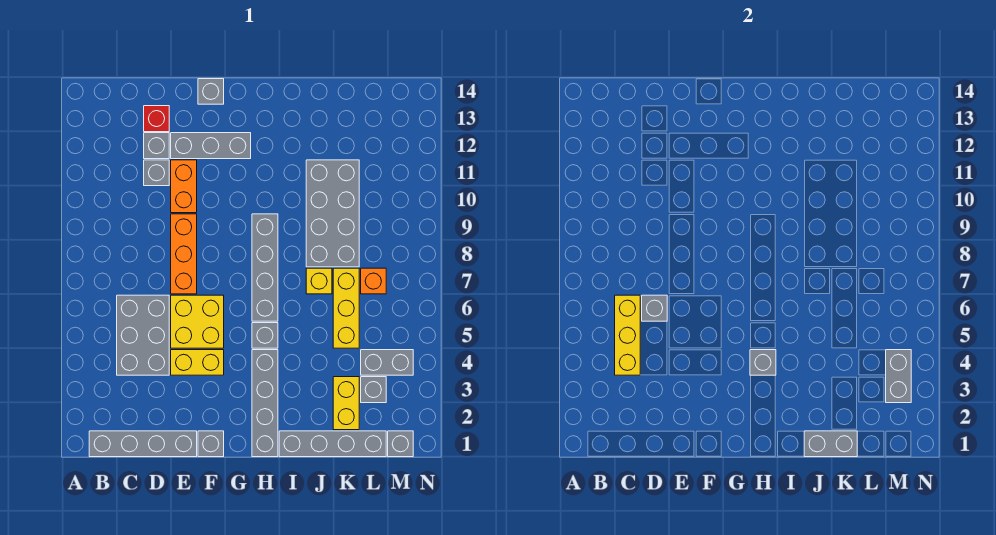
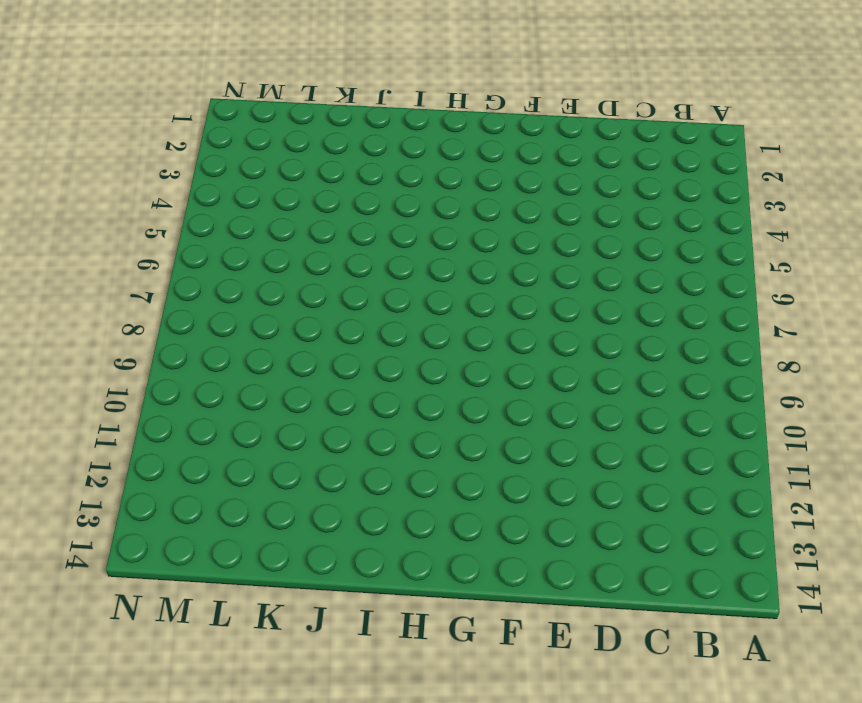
none -> grey 1x4 brick [89,431,197,457]
none -> grey 2x3 brick [117,295,169,375]
none -> grey 1x1 brick [144,160,169,186]

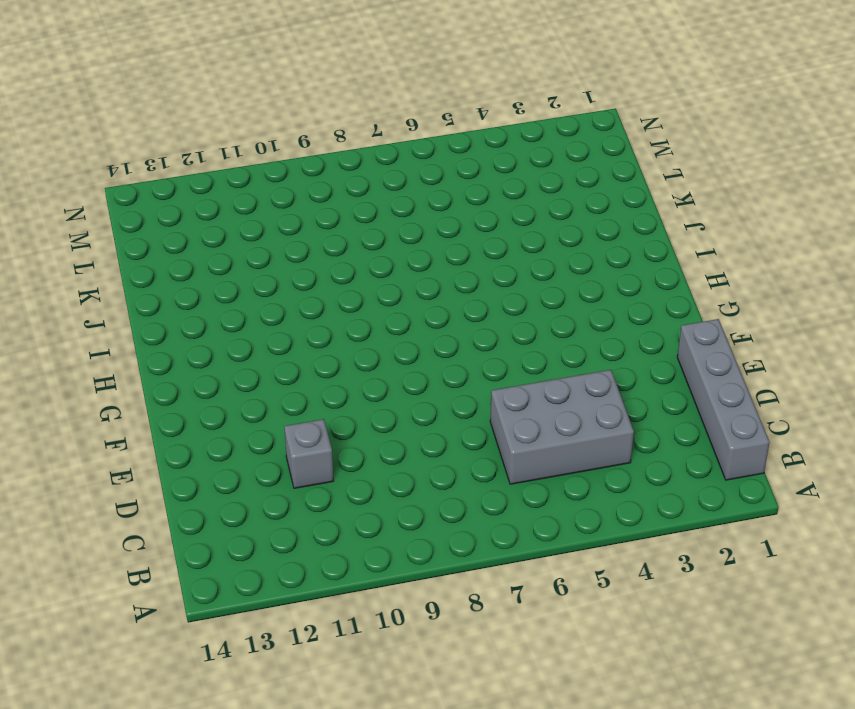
none -> grey 1x1 brick [144,133,169,159]
none -> red 1x1 brick [144,106,169,132]
none -> yellow 1x2 brick [171,350,224,375]

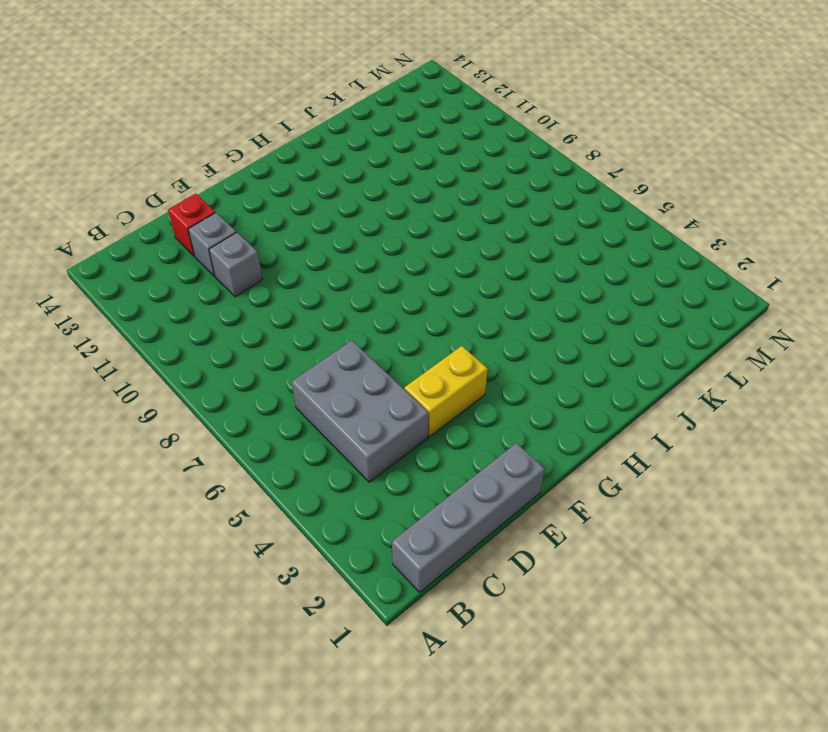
none -> yellow 2x2 brick [171,295,224,348]
none -> orange 1x3 brick [171,214,197,294]
none -> orange 1x2 brick [171,160,197,213]

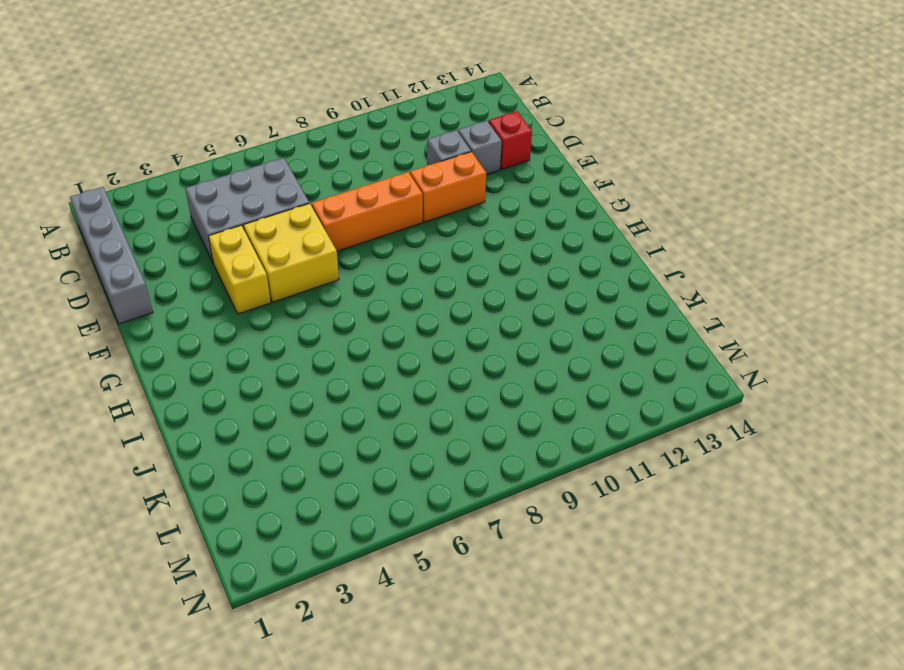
none -> grey 1x3 brick [171,133,251,159]
none -> grey 1x1 brick [198,431,224,457]
none -> grey 1x1 brick [198,79,224,104]

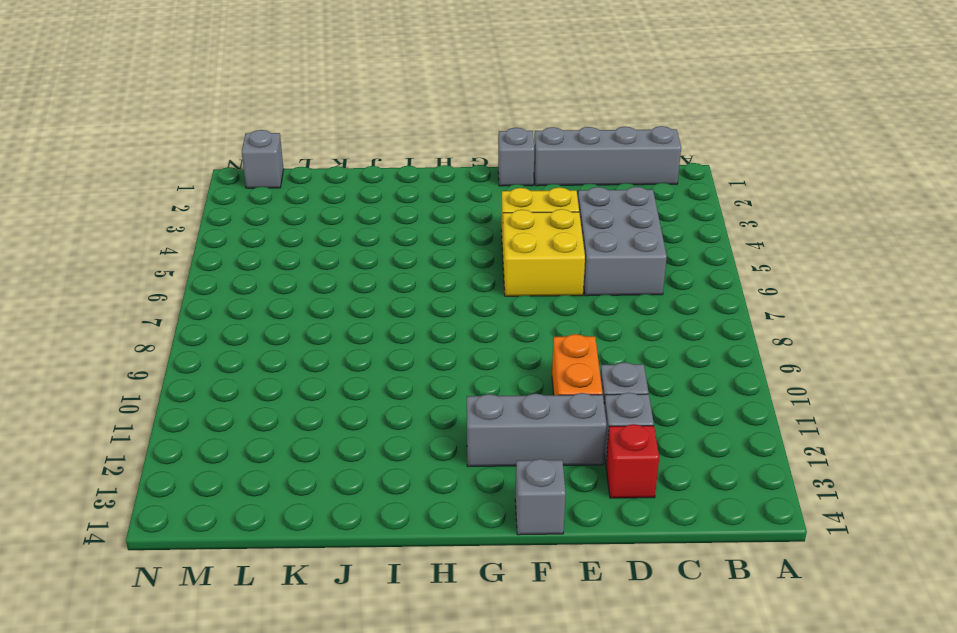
none -> orange 1x3 brick [171,214,197,294]
none -> grey 1x4 brick [252,350,278,457]
none -> grey 1x1 brick [252,323,278,348]

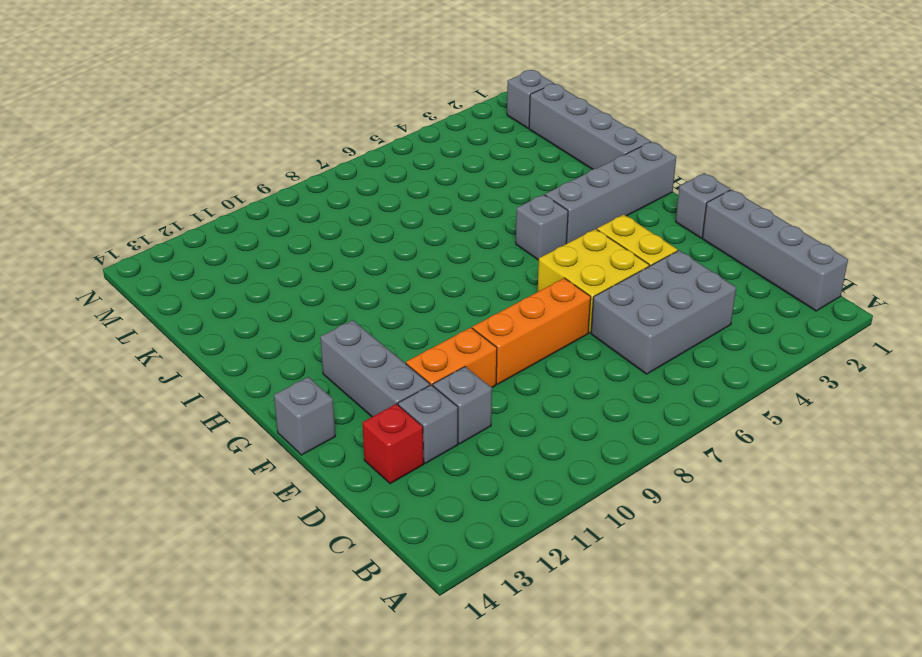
none -> grey 1x4 brick [252,214,278,321]
none -> yellow 1x1 brick [306,268,332,294]
none -> grey 2x4 brick [306,160,359,267]

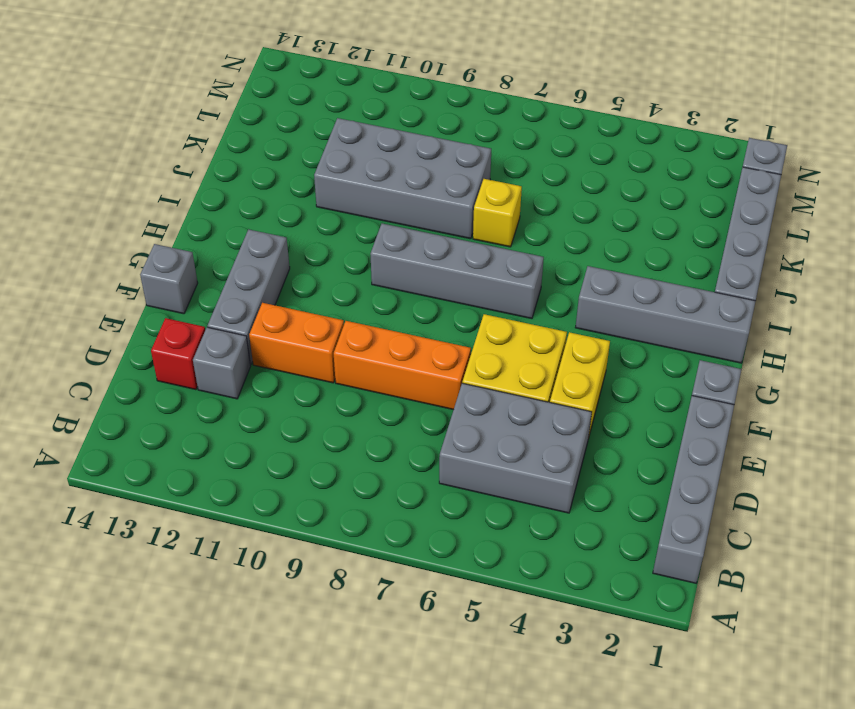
none -> grey 1x1 brick [144,160,169,186]
none -> grey 1x1 brick [252,323,278,348]
none -> yellow 1x2 brick [333,377,359,430]

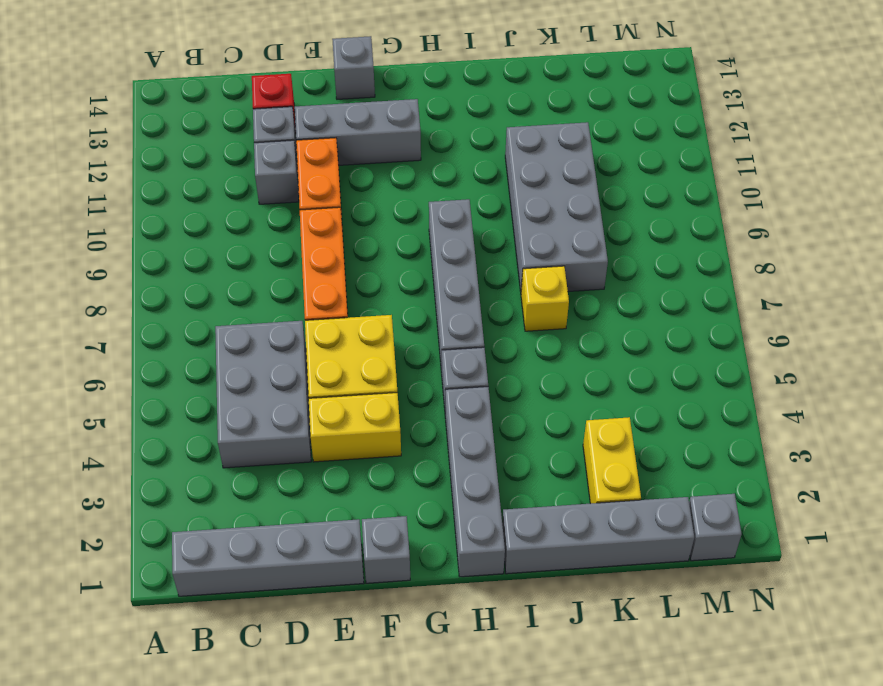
none -> yellow 1x3 brick [333,268,359,348]
none -> grey 1x1 brick [361,377,386,403]
none -> grey 1x2 brick [361,350,413,375]

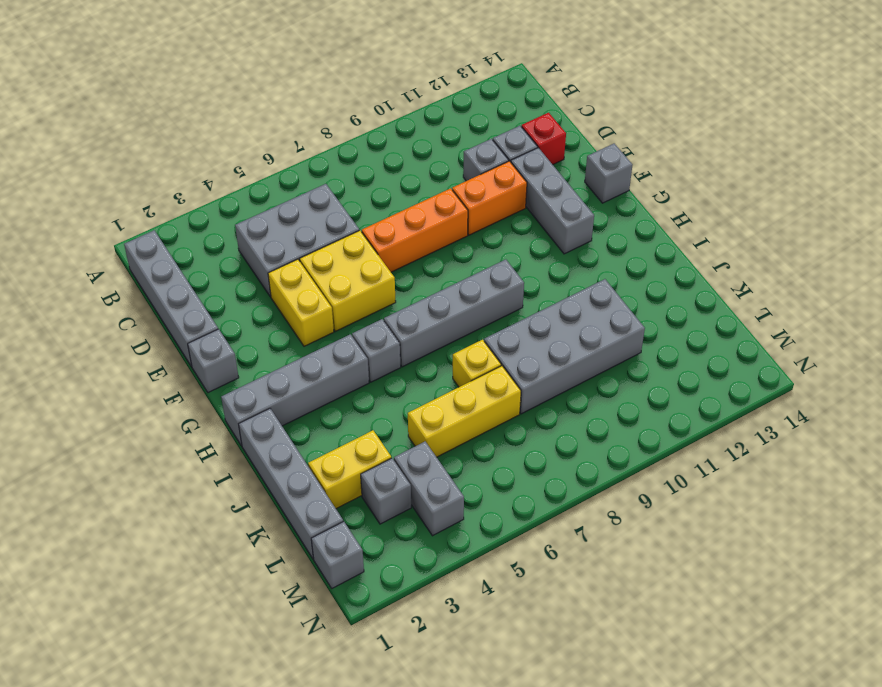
none -> orange 1x1 brick [361,268,386,294]
none -> yellow 1x3 brick [615,295,640,375]
none -> grey 1x1 brick [642,295,667,321]

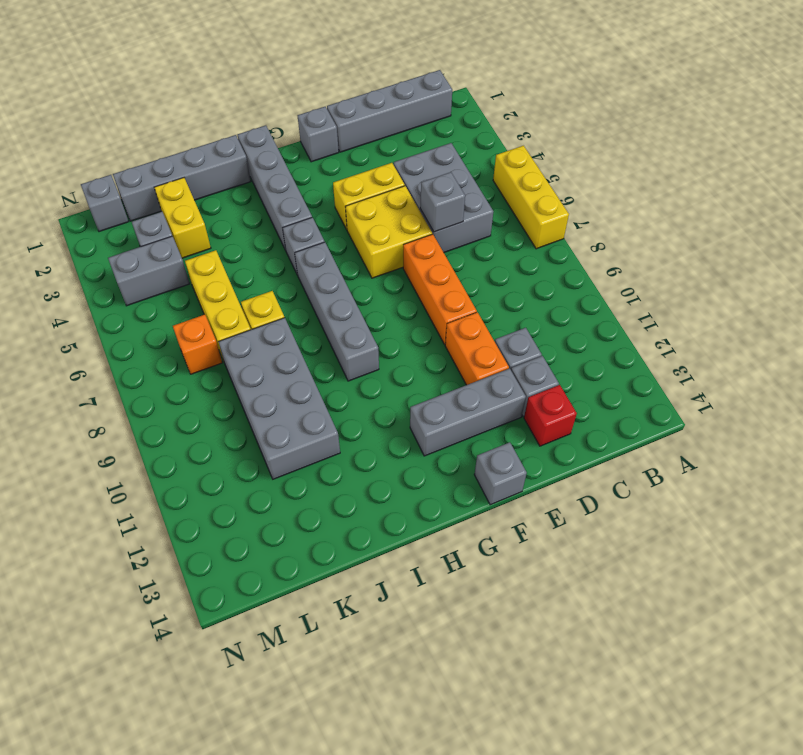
yellow 1x3 brick [493,146,569,249] -> yellow 1x3 brick moved to [615,295,640,375]
none -> grey 1x1 brick [750,350,776,375]
none -> grey 1x2 brick [804,431,857,457]
none -> grey 1x2 brick [886,350,911,403]

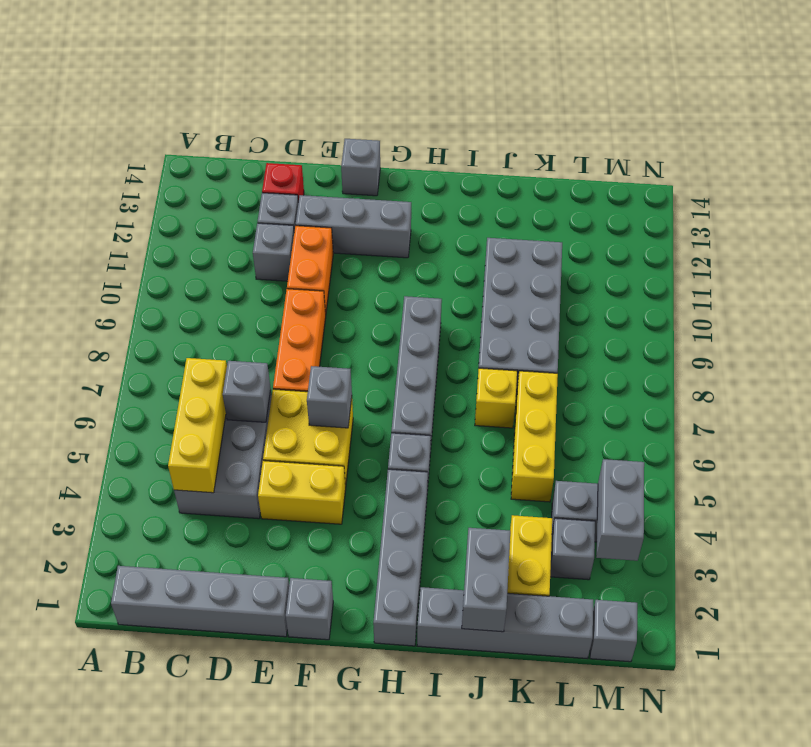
grey 1x1 brick [307,366,352,428] -> grey 1x1 brick moved to [750,350,776,375]
grey 1x2 brick [462,528,510,632] -> grey 1x2 brick turned to [804,431,857,457]
none -> orange 1x1 brick [361,268,386,294]

